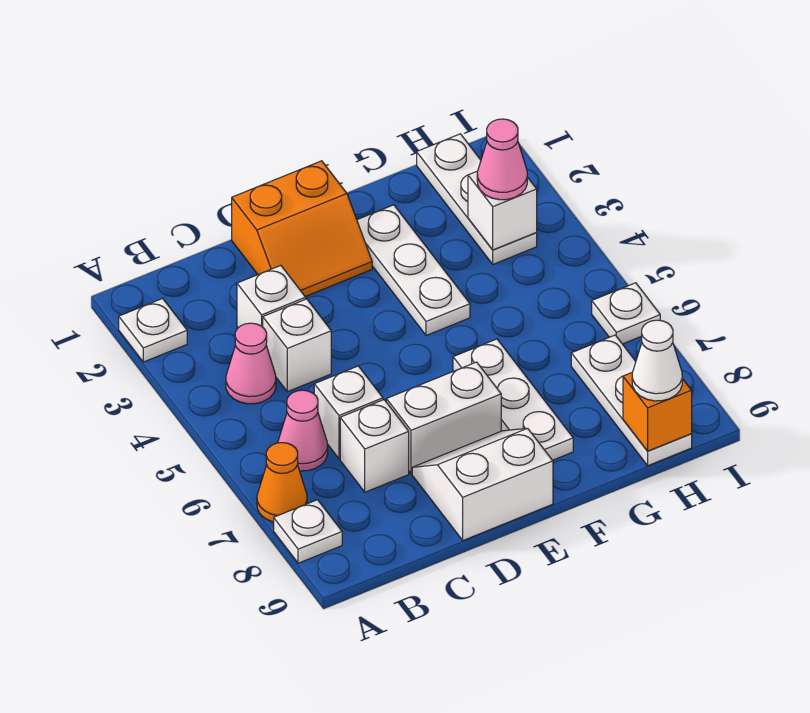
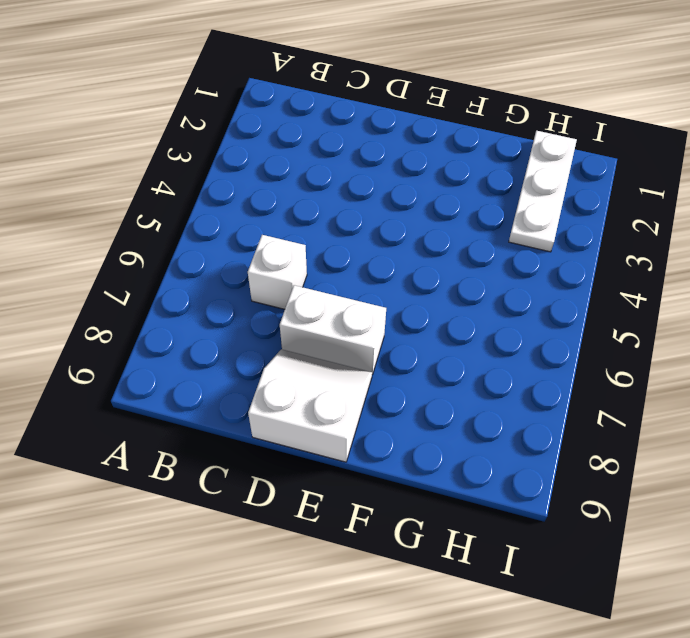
none -> white 1x1 plate [119,298,187,362]
none -> orange 1x1 cone [257,443,307,522]
none -> white 1x1 plate [274,500,342,563]

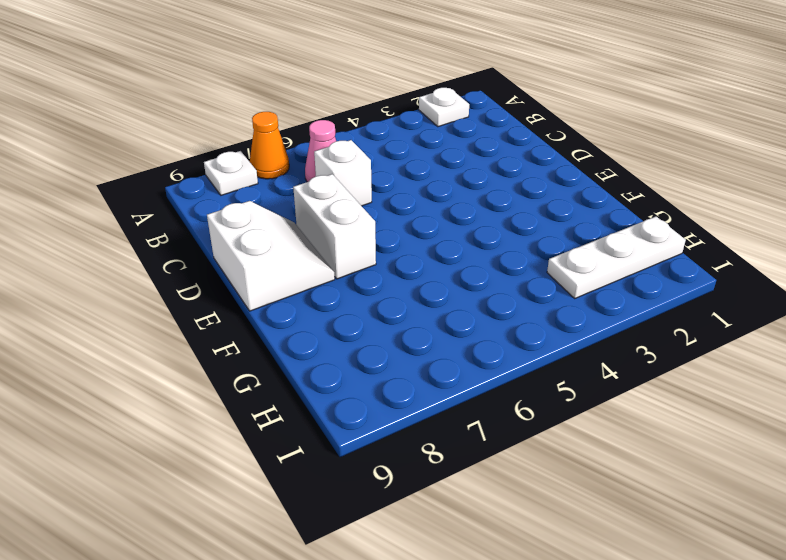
none -> pink 1x1 cone [226,323,276,404]
none -> white 1x1 brick [237,266,306,328]
none -> white 1x1 brick [263,299,331,392]

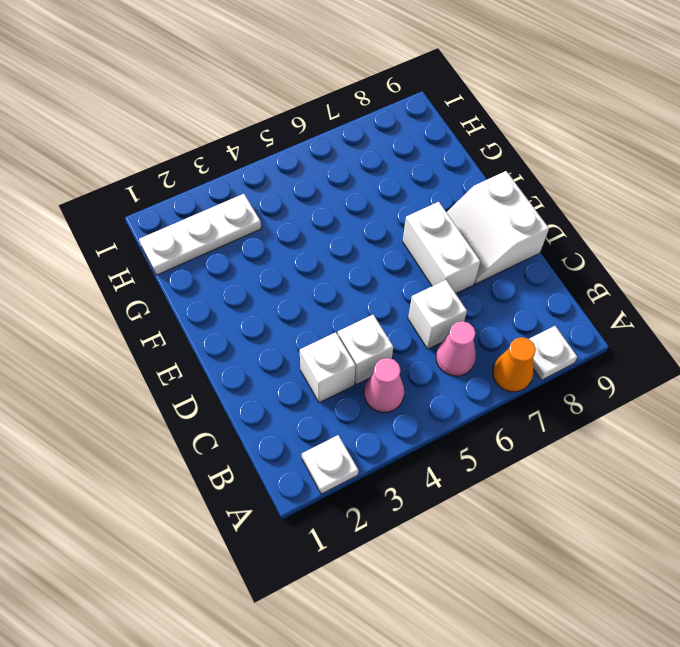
none -> white 1x1 brick [340,400,409,492]
none -> orange 2x2 slope [232,161,372,297]
none -> white 1x3 plate [357,205,470,336]

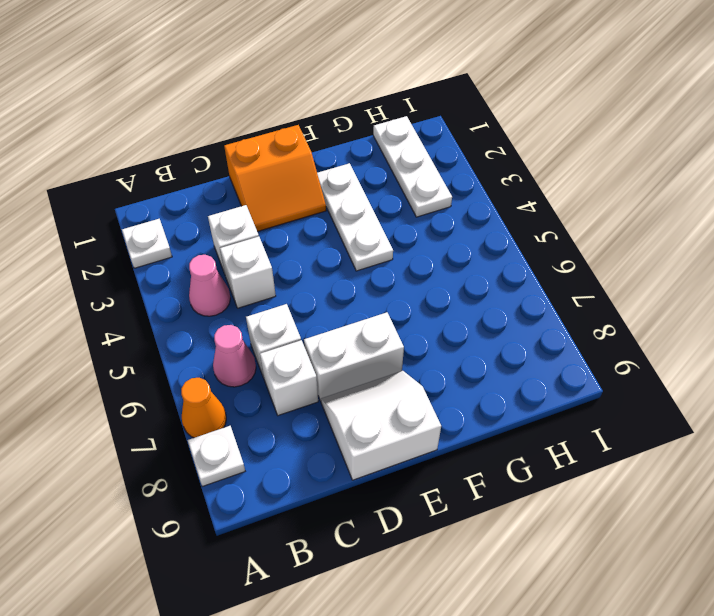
none -> white 1x3 plate [453,339,573,460]
none -> white 1x3 plate [571,335,692,466]
none -> white 1x1 plate [592,283,660,344]

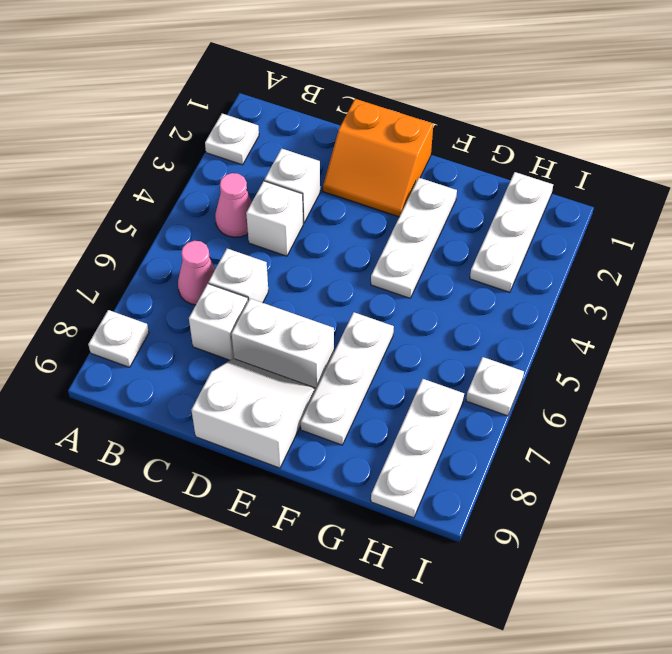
none -> orange 1x1 cone [257,443,307,522]
none -> white 1x1 brick [468,171,537,250]
none -> orange 1x1 brick [623,373,692,451]

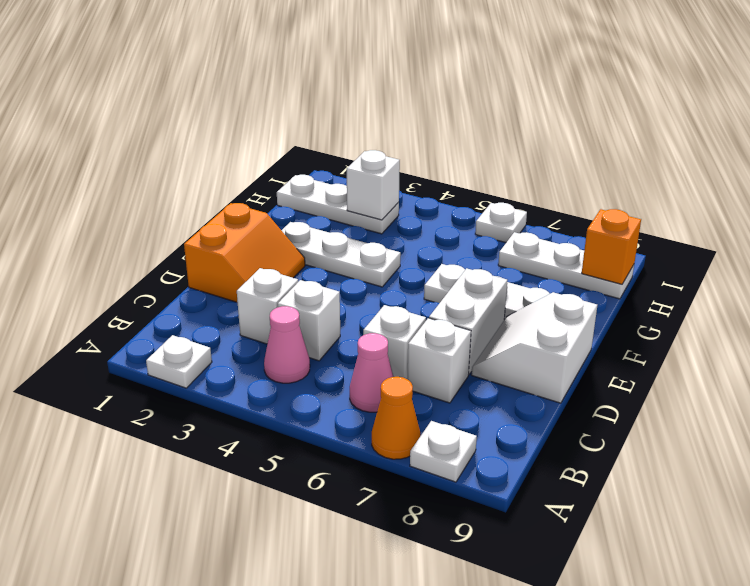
none -> pink 1x1 cone [477,119,527,200]
none -> white 1x1 cone [632,320,682,401]

